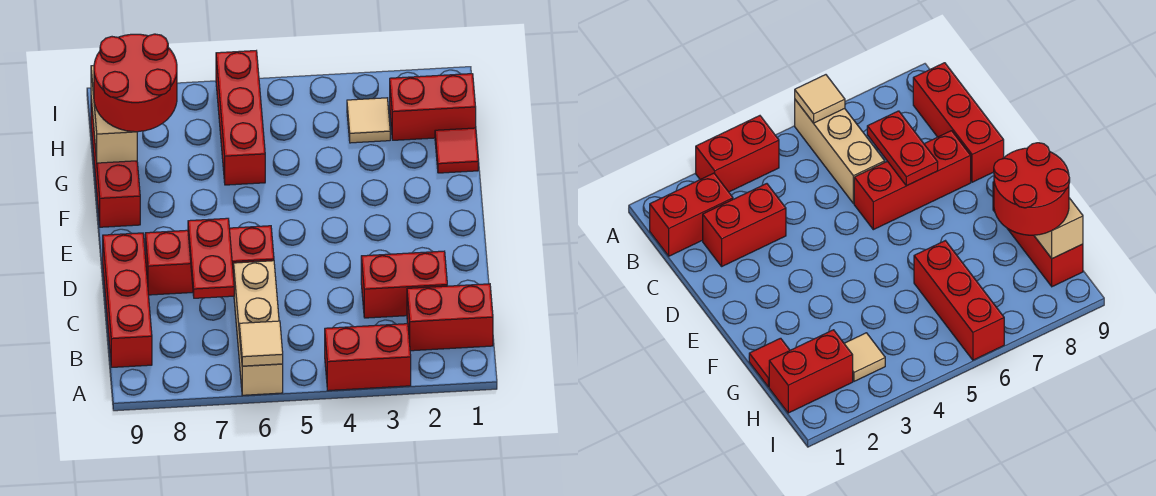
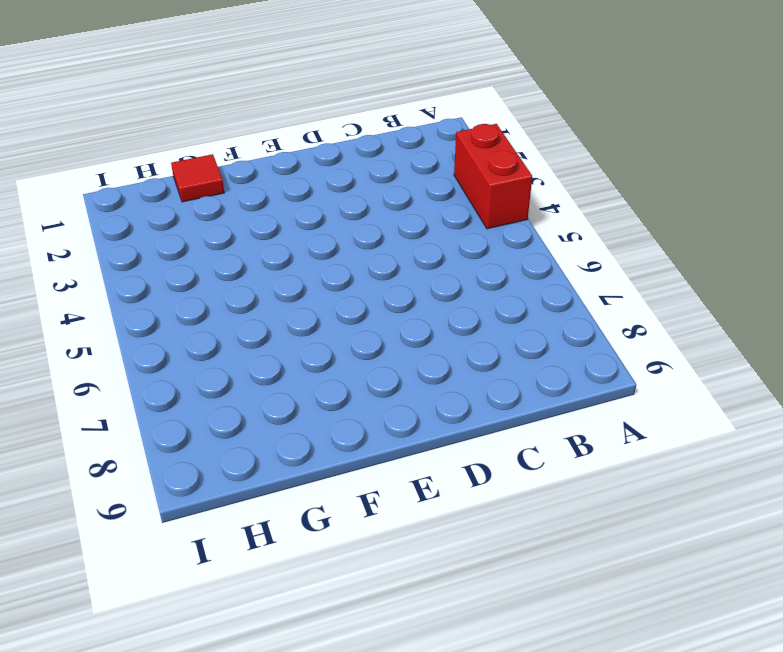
none -> tan 1x3 brick [234,261,283,395]
none -> red 1x2 brick [407,284,493,351]
none -> red 1x3 brick [103,233,152,367]

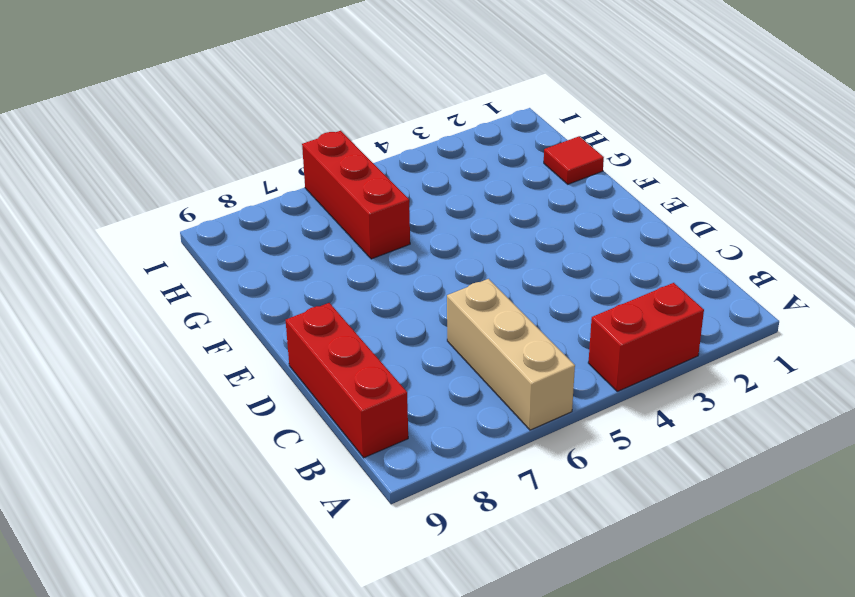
none -> red 1x2 brick [407,284,493,351]
none -> red 1x2 brick [361,251,447,318]
none -> red 1x3 brick [145,226,274,295]

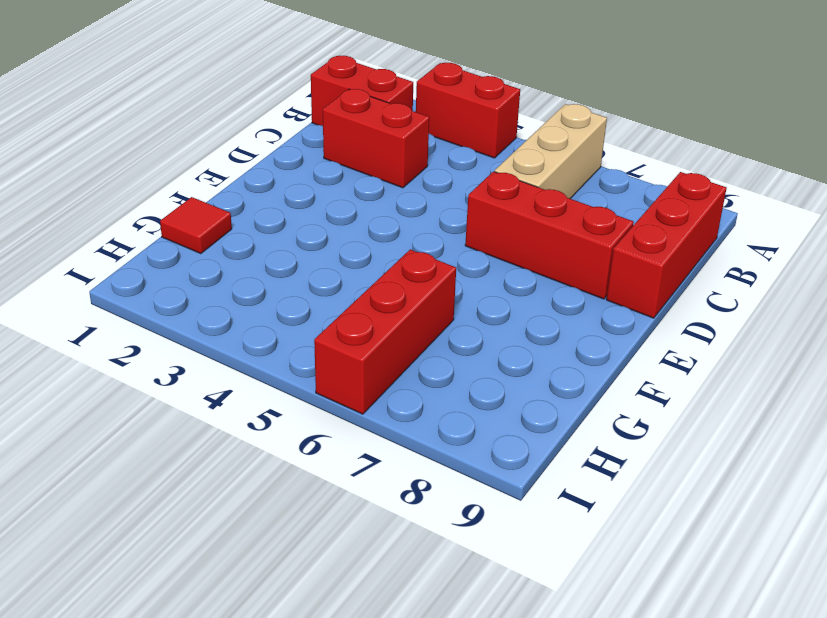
none -> red 1x3 brick [91,100,140,227]
none -> red 1x2 brick [390,74,476,140]
none -> tan 1x1 tile [347,98,390,143]

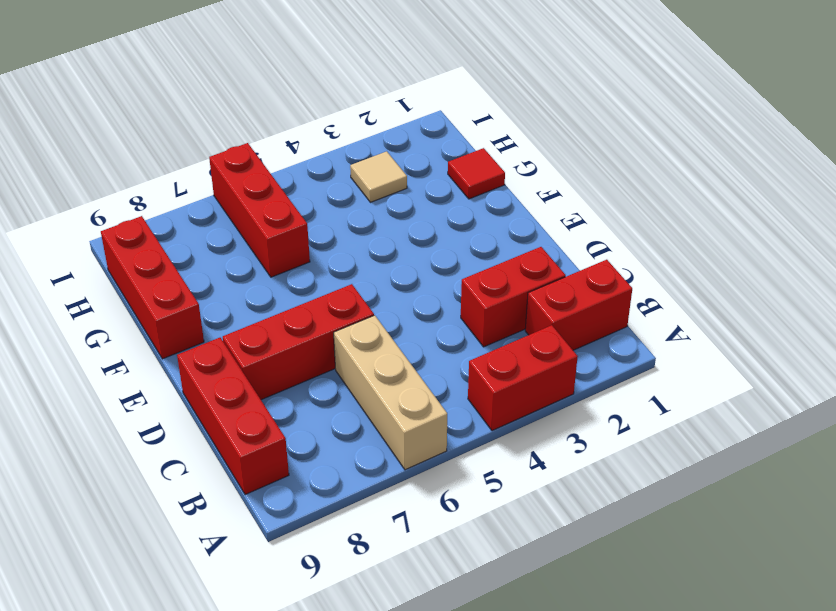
none -> red 1x2 brick [390,74,476,140]
none -> tan 1x1 tile [239,321,283,366]
none -> red 1x2 plate [188,218,234,298]

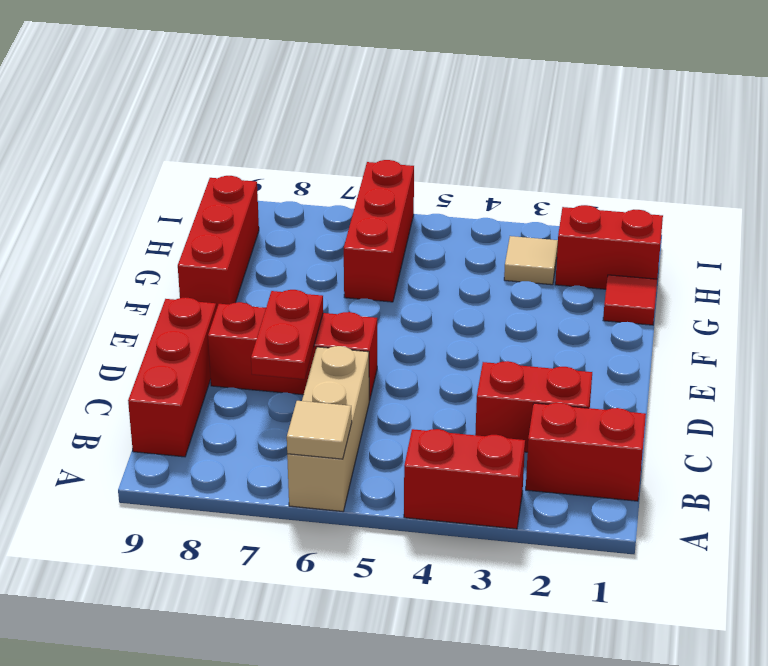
none -> tan 1x2 brick [91,66,137,163]
none -> red 2x2 round brick [94,34,177,132]

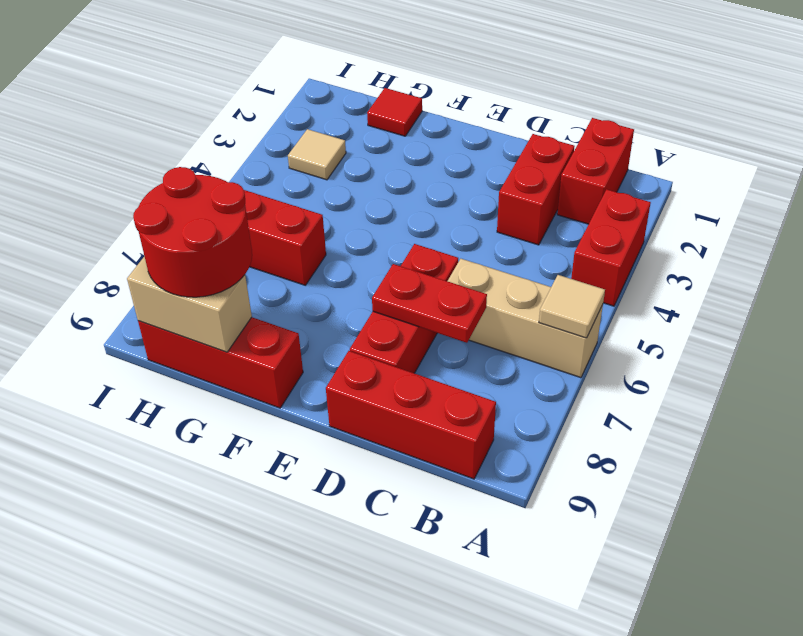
none -> red 1x2 brick [390,74,476,140]

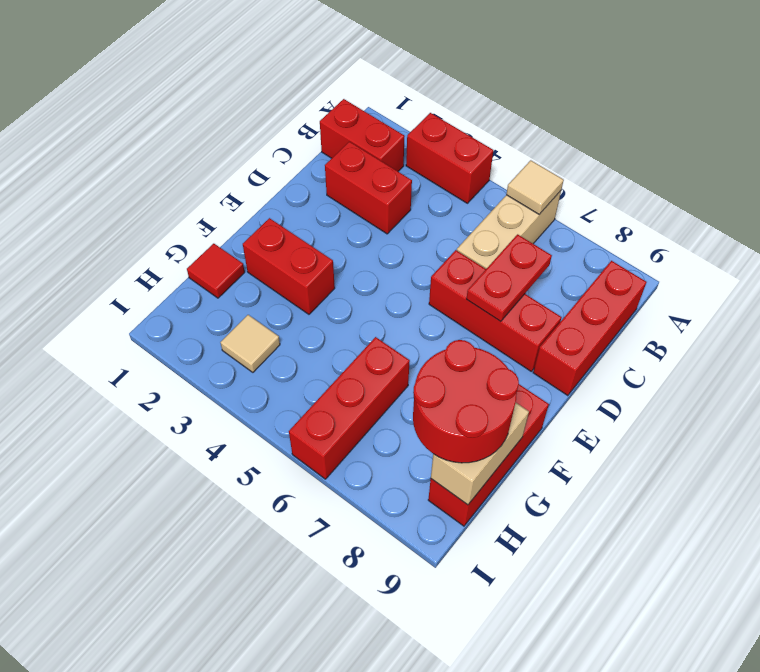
red 1x2 brick [243,218,335,314] -> red 1x2 brick moved to [390,74,476,140]

